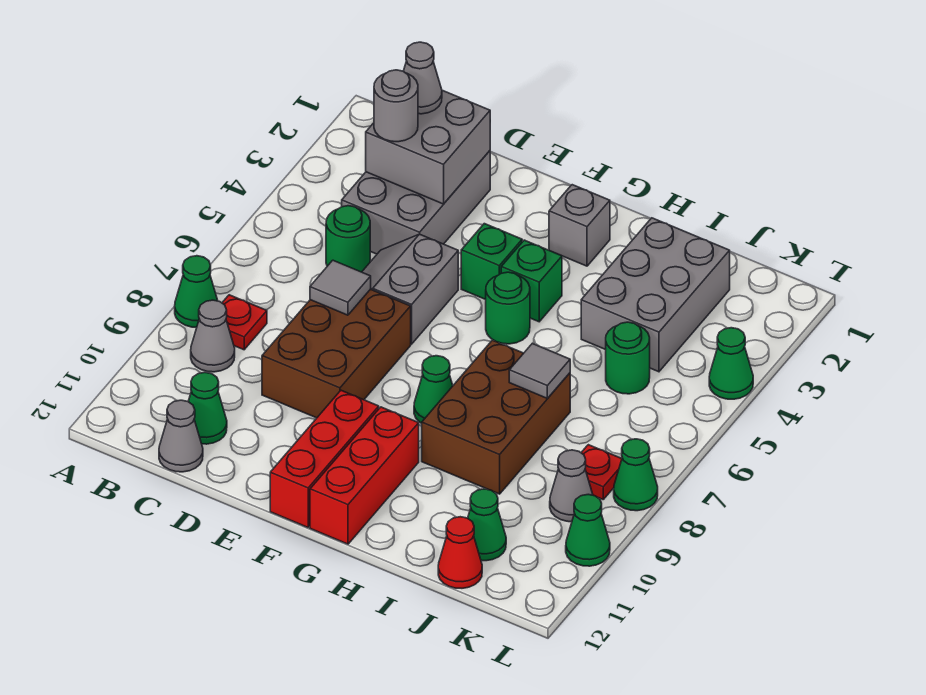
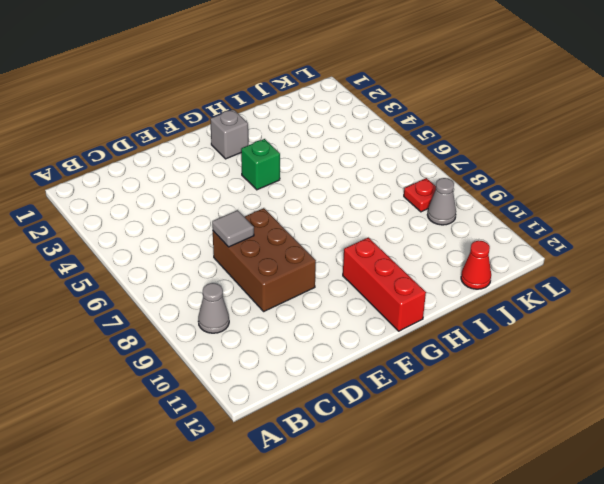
none -> green 1x1 cone [175,256,218,327]
none -> red 1x1 plate [222,295,267,350]
none -> grey 2x3 brick [342,151,490,254]
none -> green 1x1 round brick [326,206,370,272]

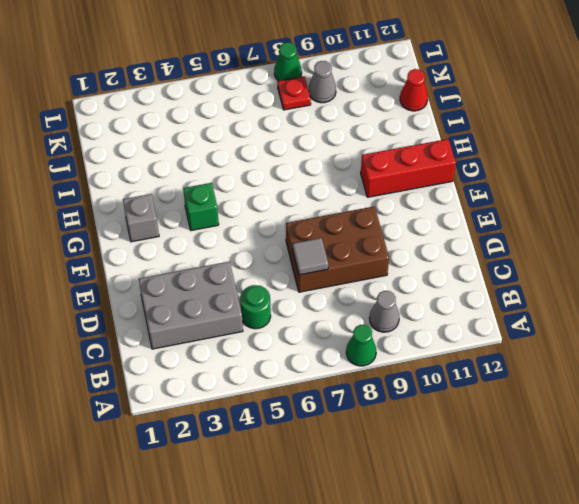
none -> red 1x1 plate [222,295,267,350]
none -> green 1x1 cone [188,372,227,444]
none -> grey 1x1 cone [159,400,203,472]
none -> grey 2x2 slope [362,234,458,344]

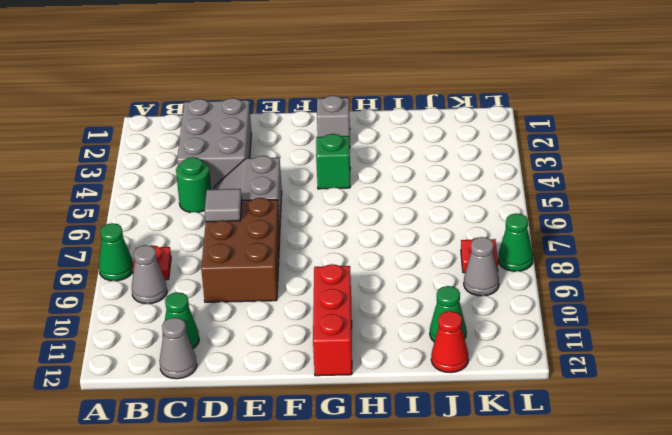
none -> green 1x1 brick [461,224,522,300]
none -> red 1x3 brick [270,390,379,527]
none -> green 1x1 round brick [486,272,530,344]
none -> green 1x1 cone [414,356,453,423]

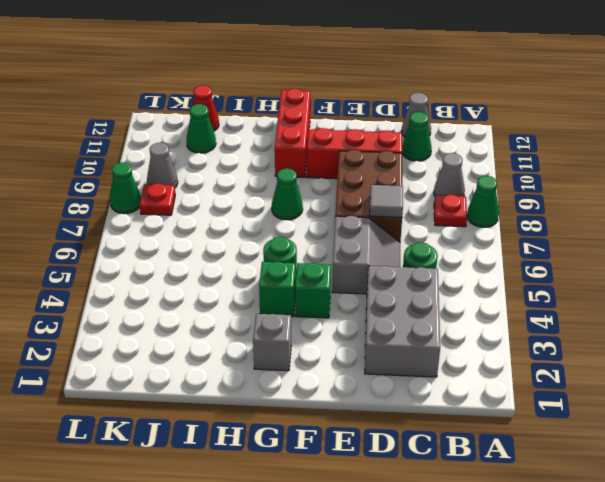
red 1x3 brick [307,128,402,179] -> red 1x3 brick turned to [270,390,379,527]
none -> brown 2x3 brick [422,340,570,494]
none -> grey 2x3 brick [581,218,730,372]
none -> green 1x1 round brick [606,322,650,394]
none -> green 1x1 cone [709,328,753,399]

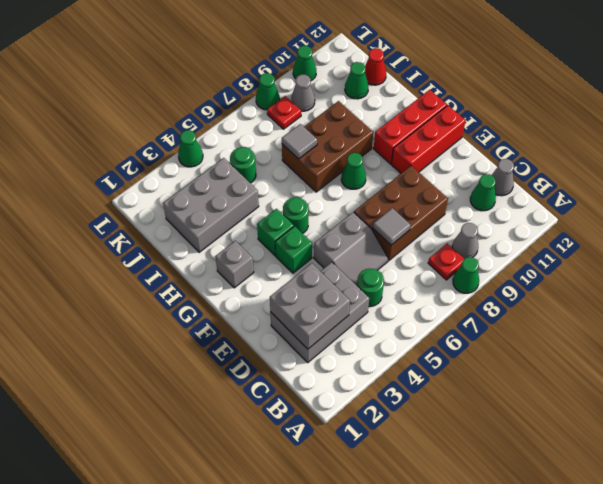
none -> grey 1x1 cone [403,42,442,114]
none -> grey 1x1 round brick [374,70,418,142]

